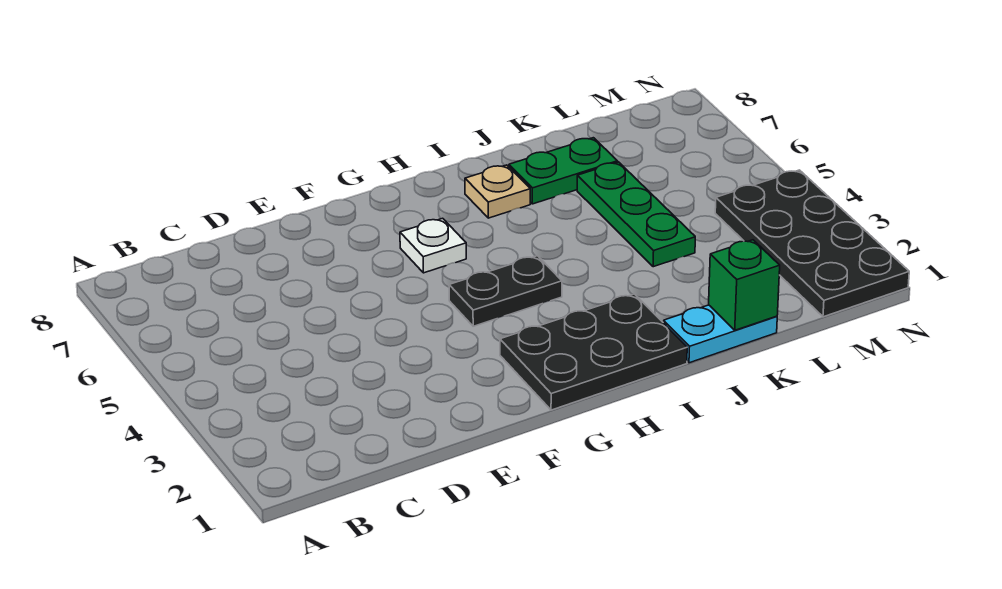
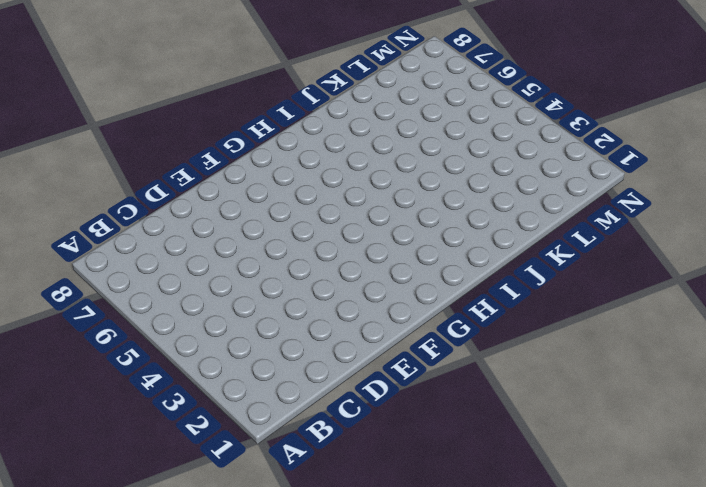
none -> black 2x3 plate [500,294,687,410]
none -> black 1x2 plate [449,256,562,326]

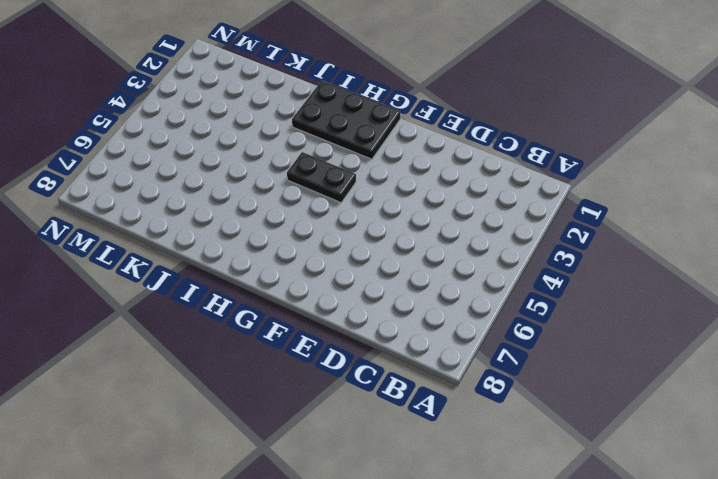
none -> white 1x1 plate [400,218,466,273]
none -> tan 1x1 plate [465,165,530,218]

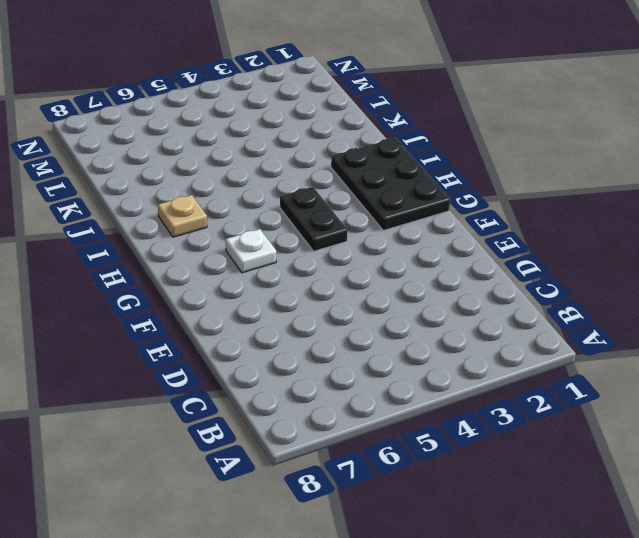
none -> cyan 1x2 plate [663,305,777,363]
none -> green 1x2 plate [509,138,618,204]

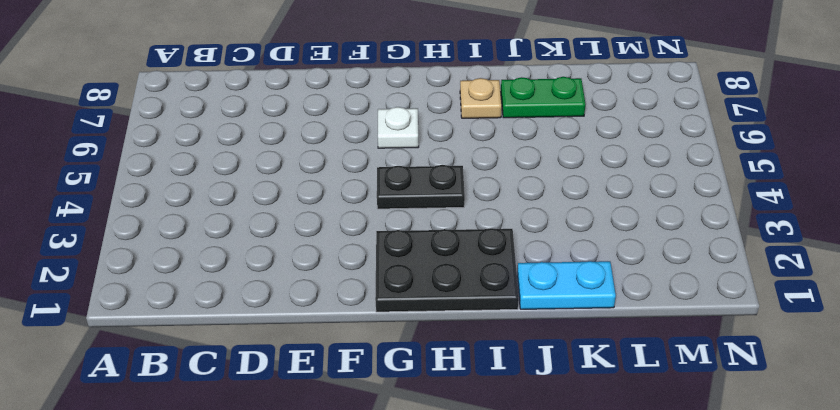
none -> green 1x3 plate [577,162,695,267]
none -> black 2x4 plate [715,170,909,317]

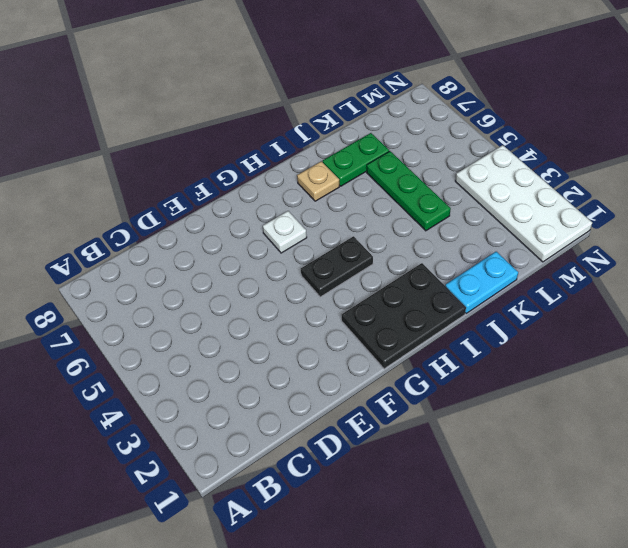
white 2x4 plate [455,145,592,262] -> black 2x4 plate [715,170,909,317]
none -> green 1x1 brick [709,240,780,330]

